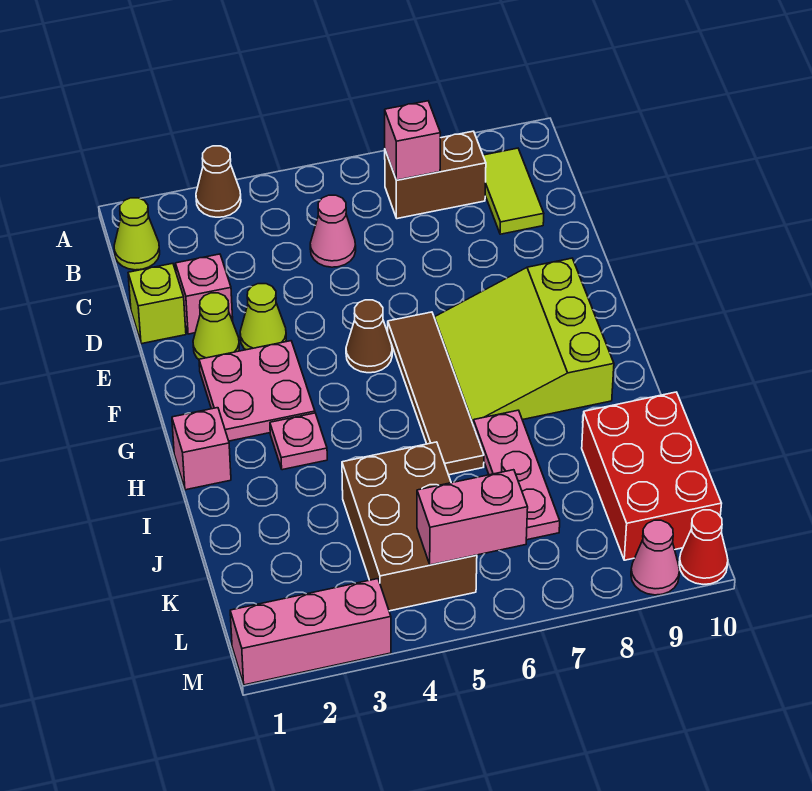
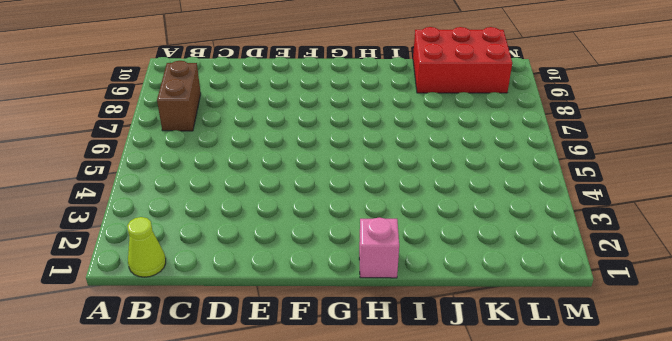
none -> brown 1x1 cone [196,146,241,217]
none -> lime 1x2 tile [483,148,544,234]
none -> pink 1x1 cone [310,195,356,267]

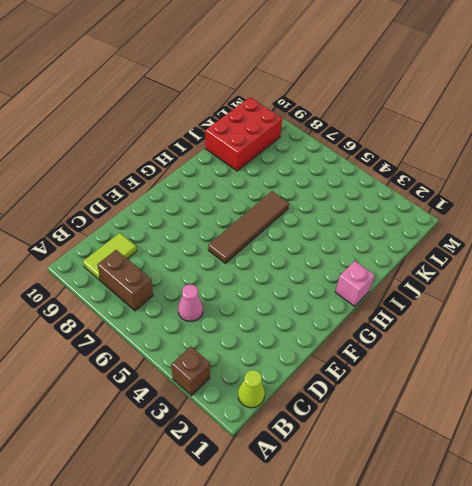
brown 1x1 brick [172,346,210,396] -> brown 1x1 cone [196,146,241,217]
none -> lime 1x1 brick [128,264,186,344]
none -> pink 1x1 brick [175,254,233,334]
none -> lime 1x1 cone [193,293,239,359]

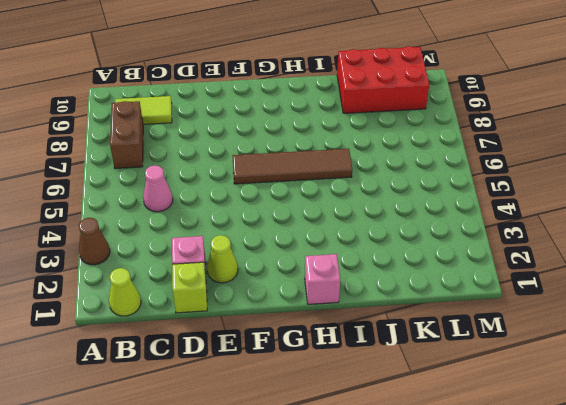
none -> lime 1x1 cone [240,284,286,350]
none -> pink 2x2 plate [199,341,315,441]
none -> brown 1x1 cone [346,300,392,373]

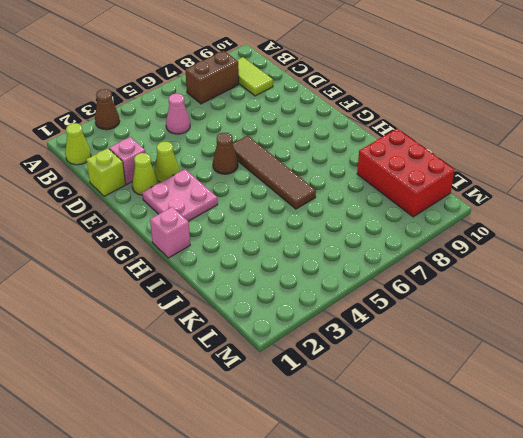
none -> lime 3x3 slope [434,258,614,423]
none -> pink 1x1 plate [270,413,327,470]
none -> pink 1x3 plate [473,410,560,540]

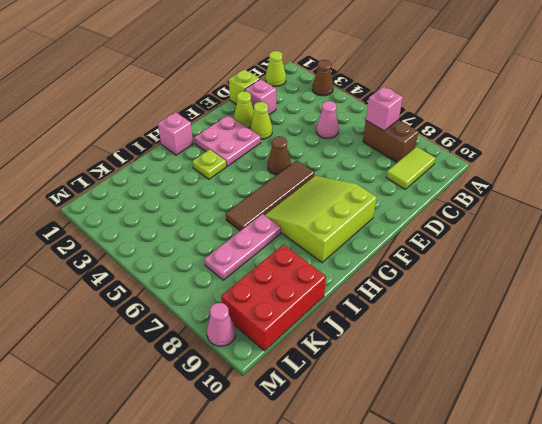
lime 1x1 plate [192,149,226,179] -> pink 1x1 plate [270,413,327,470]
none -> brown 2x3 brick [342,442,477,611]
none -> pink 1x3 brick [230,579,391,685]
none -> red 1x1 cone [679,510,728,584]

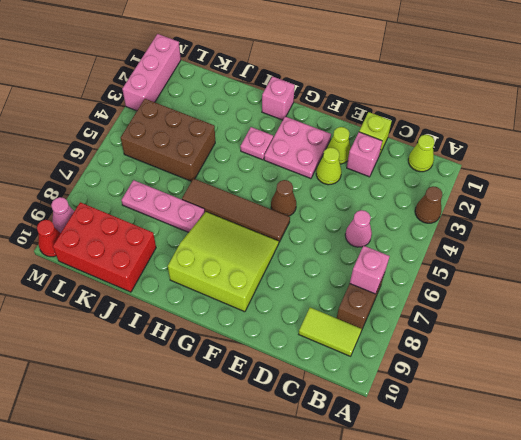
none -> pink 1x2 brick [417,470,528,565]

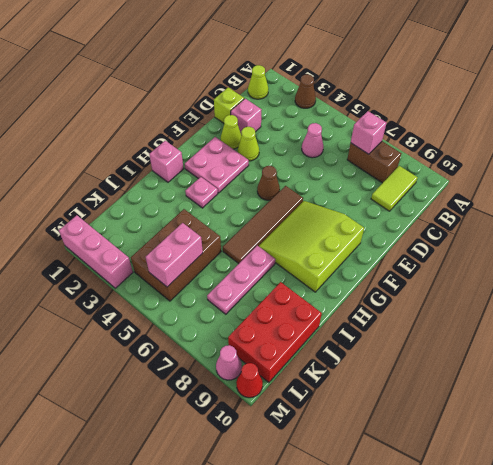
pink 1x2 brick [146,223,203,287] -> pink 1x2 brick turned to [417,470,528,565]

